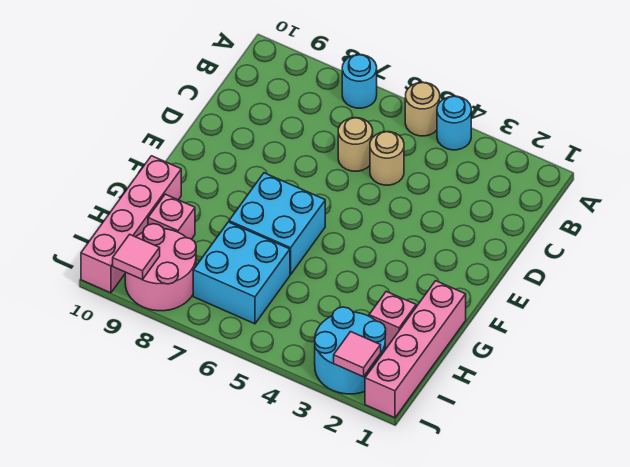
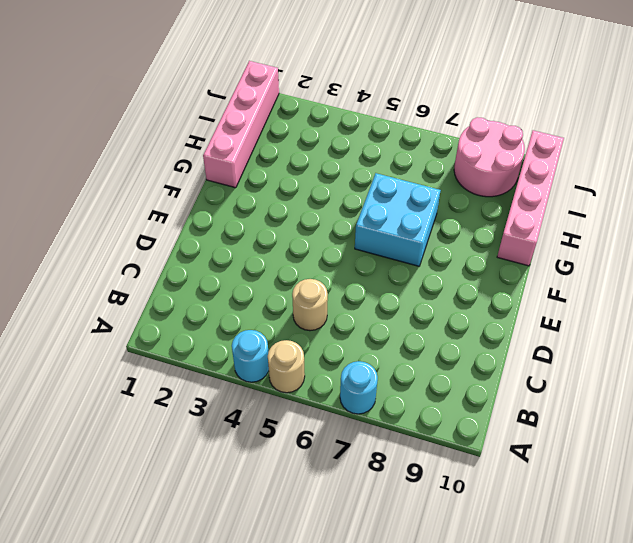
none -> tan 1x1 round brick [338,118,373,171]
none -> pink 1x1 brick [369,291,416,349]
none -> cyan 2x2 brick [193,222,290,324]

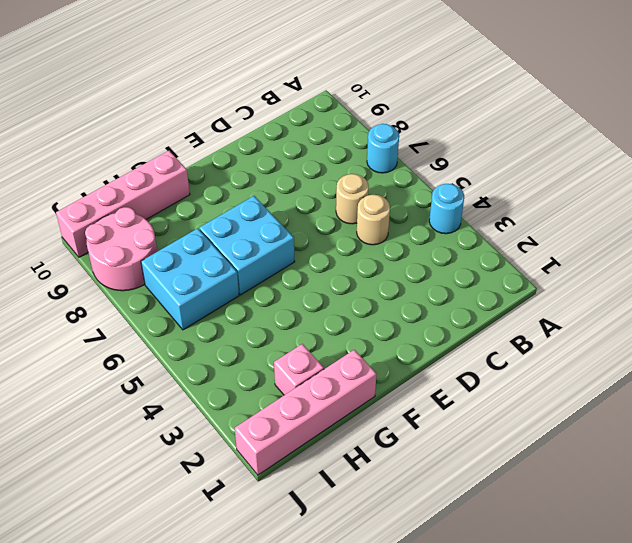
none -> tan 1x1 round brick [405,82,440,136]
none -> pink 1x1 brick [148,194,195,239]
none -> cyan 2x2 round brick [315,307,386,394]

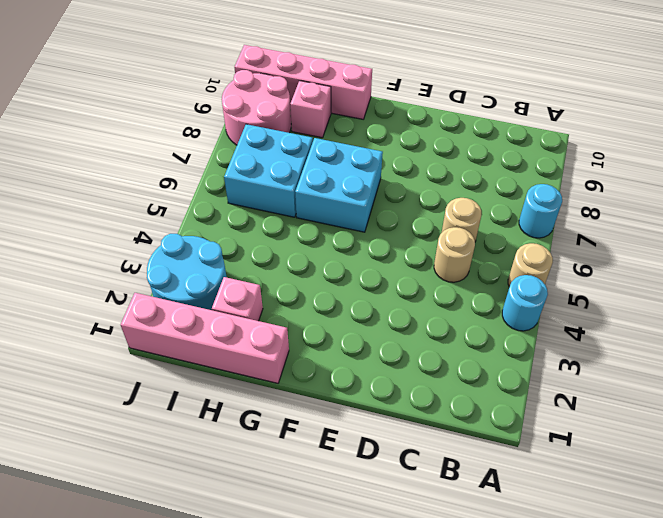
none -> pink 1x1 tile [334,332,381,377]
none -> pink 1x1 tile [113,234,160,280]

